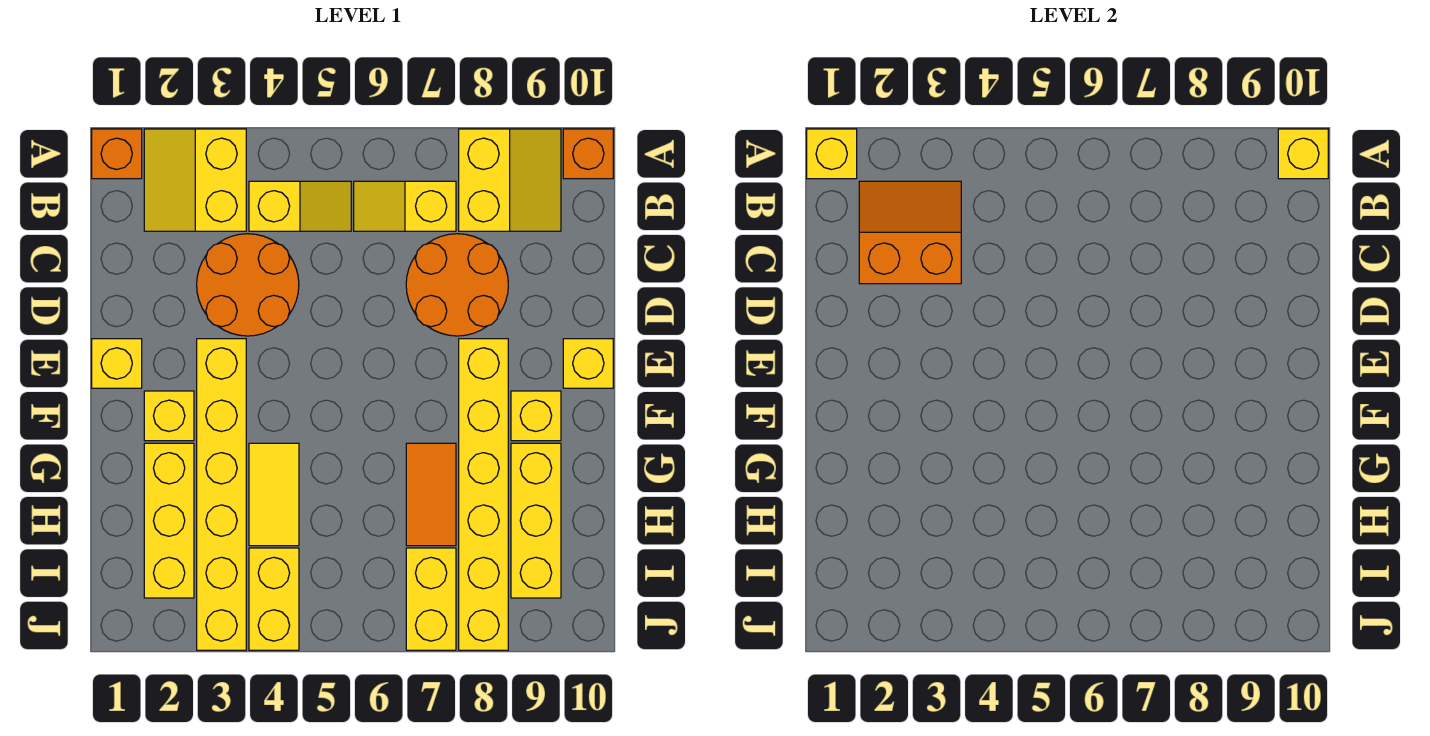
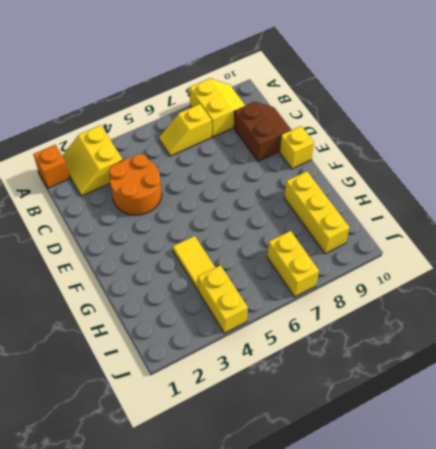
brown 2x2 slope [234,102,291,161] -> none
none -> orange 1x1 brick [563,129,613,179]
none -> yellow 1x2 slope [249,181,351,231]
none -> orange 2x2 round brick [406,234,508,336]

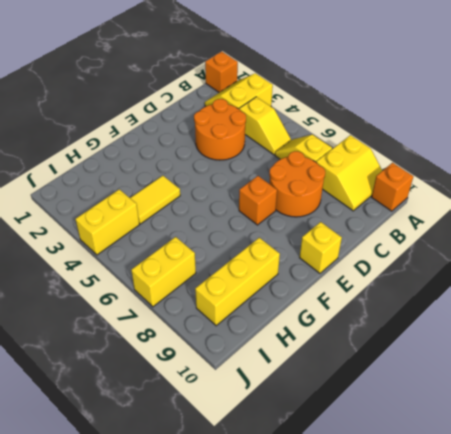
orange 1x1 brick [239,176,277,225] -> none
none -> yellow 1x1 brick [92,339,142,388]
none -> yellow 1x6 brick [197,339,246,650]
none -> yellow 1x6 brick [459,339,508,650]

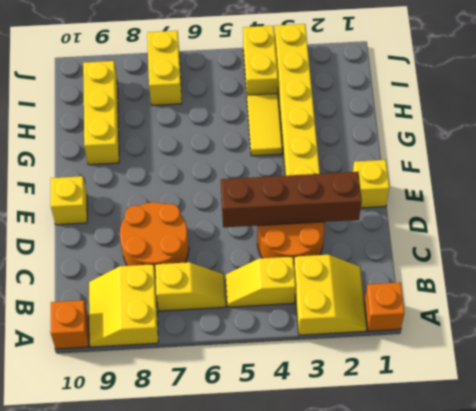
brown 1x4 brick [221,172,362,227] -> none
none -> yellow 1x6 brick [459,339,508,650]
none -> yellow 1x1 brick [144,391,194,441]
none -> yellow 1x1 brick [511,391,561,441]

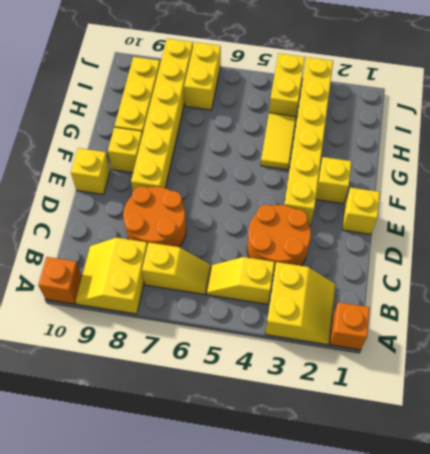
none -> yellow 1x3 brick [144,443,194,598]
none -> orange 1x2 tile [406,443,456,546]
none -> yellow 1x1 brick [807,129,857,179]

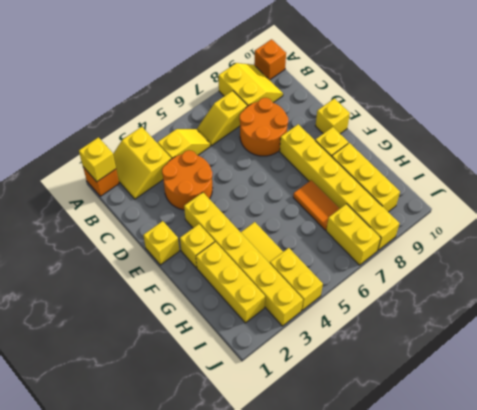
none -> yellow 1x1 brick [1278,129,1328,179]
none -> orange 2x2 slope [859,181,961,284]

